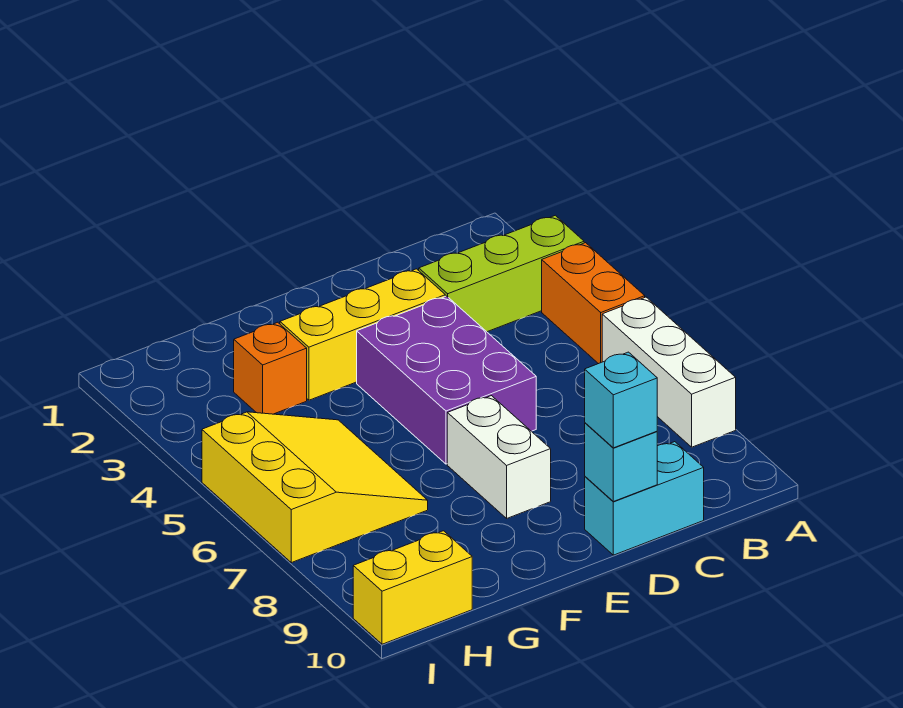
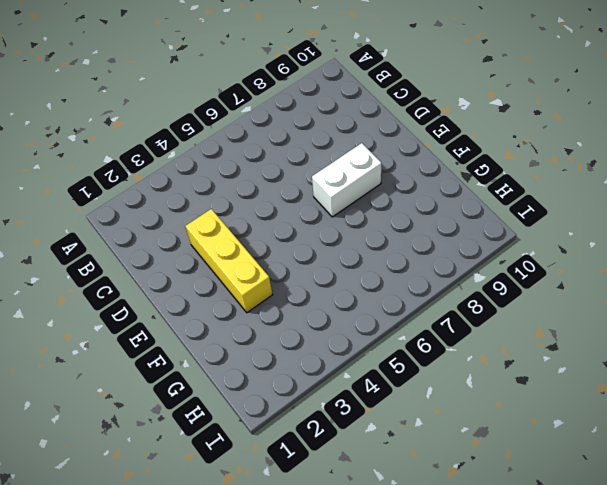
none -> lime 1x3 brick [419,215,584,332]
none -> orange 1x2 brick [542,243,645,364]
none -> white 1x3 brick [602,297,736,447]

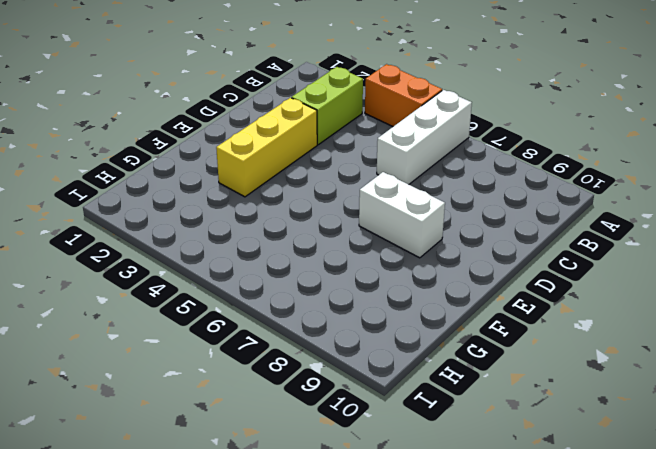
white 1x3 brick [377,90,472,184] -> white 1x3 brick turned to [602,297,736,447]
lime 1x2 brick [292,67,363,145] -> lime 1x3 brick [419,215,584,332]
none -> cyan 1x2 brick [585,442,704,555]
none -> purple 2x3 brick [357,296,536,464]
none -> orange 1x1 brick [234,322,307,414]

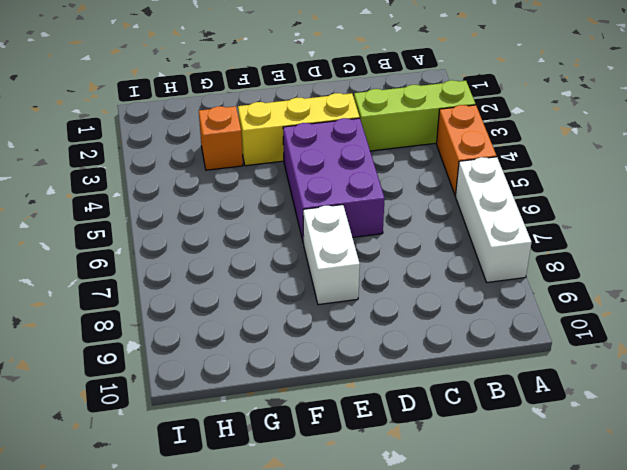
none -> cyan 1x2 brick [585,442,704,555]
none -> yellow 3x3 slope [202,412,428,563]
none -> yellow 1x2 brick [353,531,472,644]

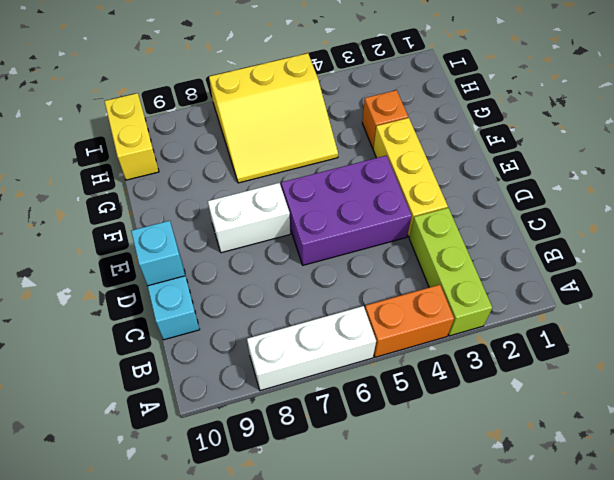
none -> cyan 1x1 brick [585,352,657,448]

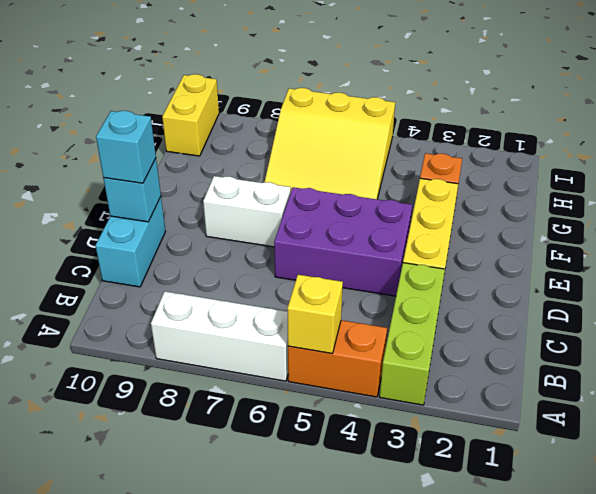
yellow 1x1 brick [287,275,343,353] -> none

